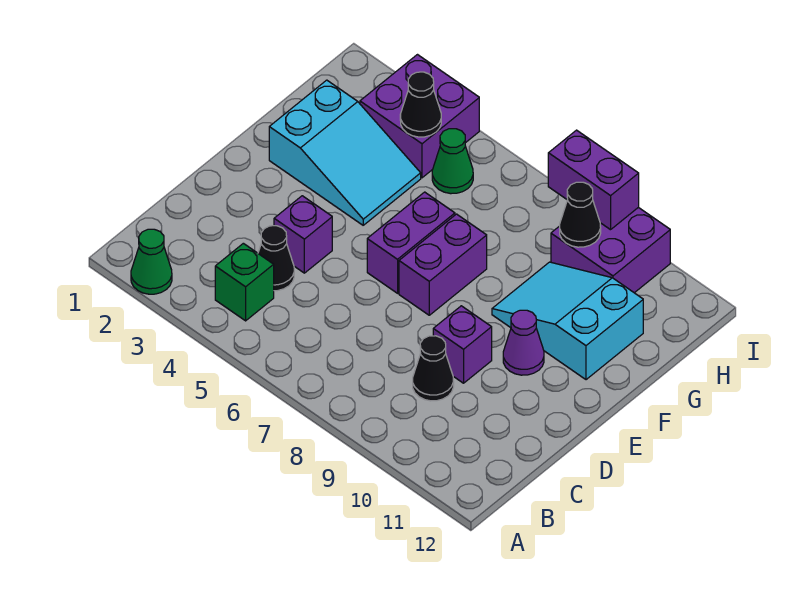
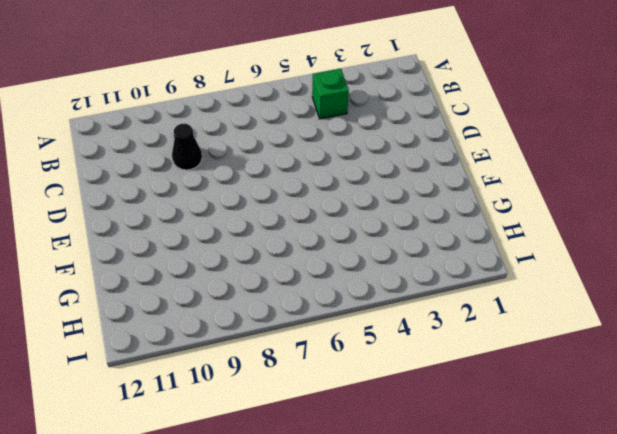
none -> green 1x1 cone [131,229,172,294]
none -> black 1x1 cone [258,226,294,291]
none -> purple 1x1 brick [274,196,332,273]

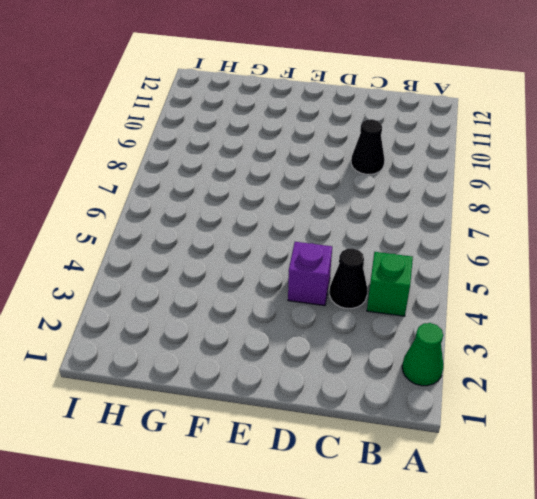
none -> purple 1x1 brick [433,306,492,383]
none -> purple 1x2 brick [367,192,455,293]
none -> purple 1x2 brick [399,214,487,315]

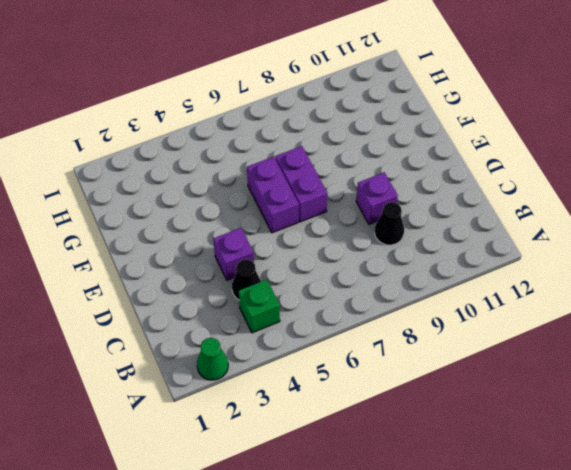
none -> purple 1x1 cone [503,310,544,375]
none -> cyan 2x3 slope [269,80,421,225]
none -> cyan 2x3 slope [492,262,643,380]

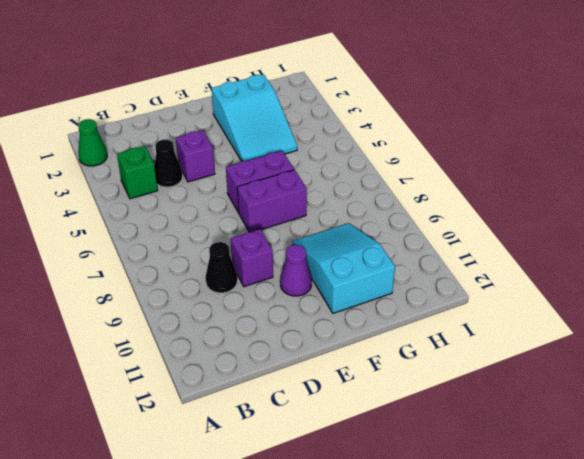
none -> purple 2x2 brick [360,55,479,178]
none -> green 1x1 cone [432,129,473,194]
none -> purple 2x2 brick [551,207,670,293]

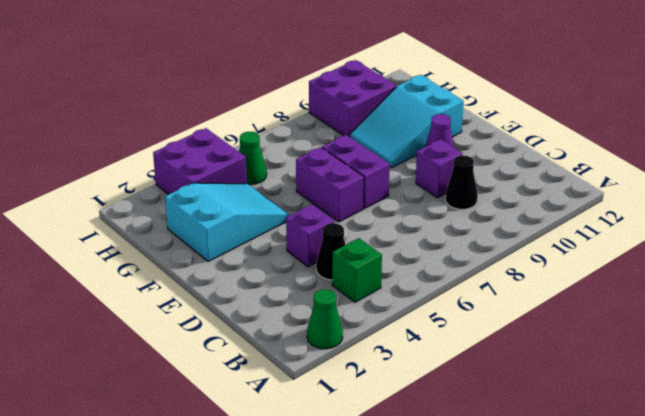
none -> black 1x1 cone [400,72,441,137]
none -> black 1x1 cone [560,182,601,247]
none -> purple 1x2 brick [548,130,639,230]

